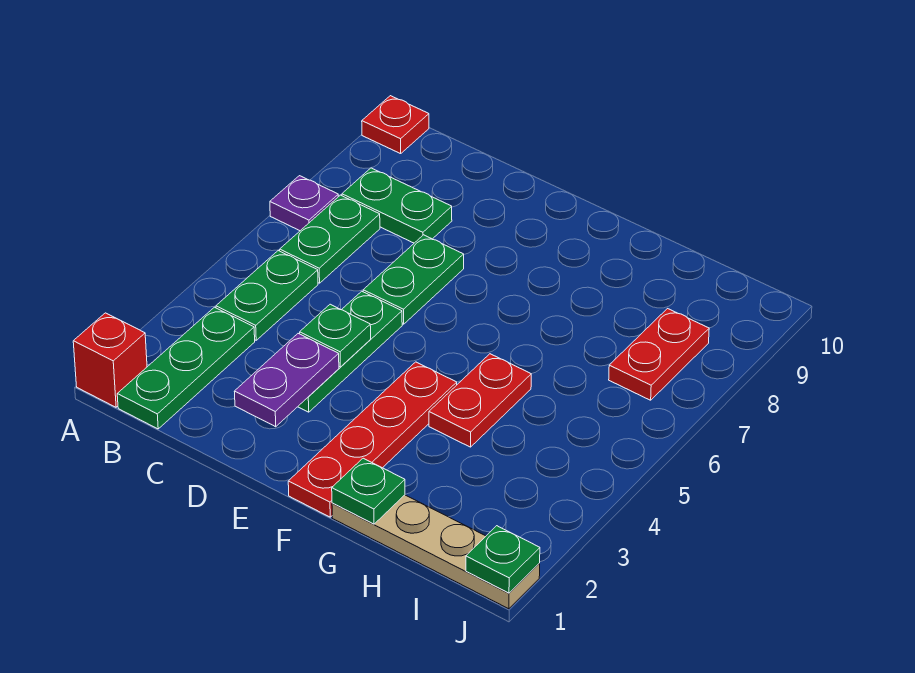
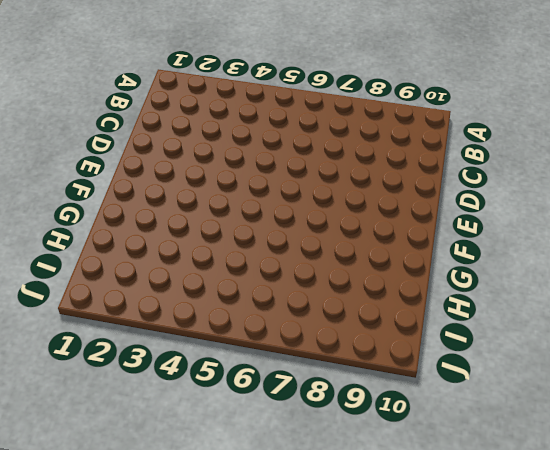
none -> red 1x1 brick [73,313,147,407]
none -> purple 1x1 plate [270,176,338,231]
none -> red 1x1 plate [362,96,429,154]

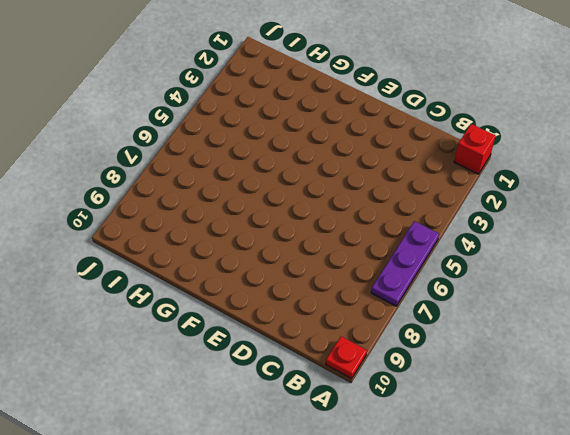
purple 1x3 plate [371,221,439,306] -> purple 1x1 plate [270,176,338,231]
none -> green 1x3 plate [117,307,255,429]
none -> green 1x2 plate [216,251,318,340]
none -> green 1x2 plate [280,195,380,283]

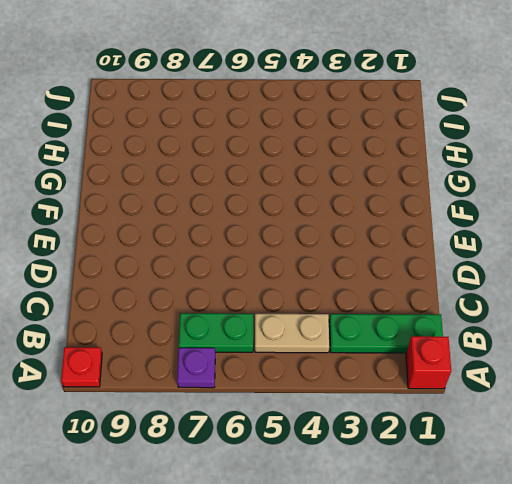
tan 1x2 plate [255,314,329,353] -> green 1x2 plate [216,251,318,340]
none -> green 1x2 plate [342,168,452,243]
none -> green 1x3 plate [298,291,402,412]
none -> green 1x2 plate [363,235,464,324]

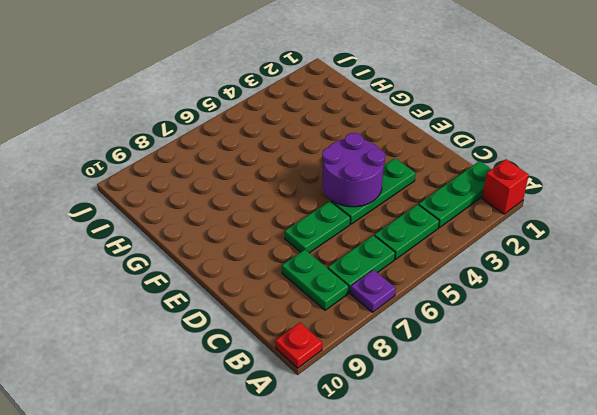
purple 2x2 round brick [322,133,385,207] -> green 1x1 plate [300,304,371,367]
none -> red 1x4 plate [288,362,457,517]
none -> tan 1x4 plate [332,495,540,609]
none -> red 1x2 plate [429,354,531,447]

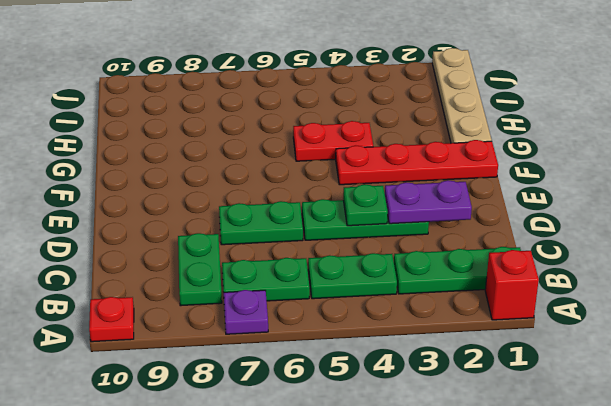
none -> red 1x2 plate [609,309,709,400]
none -> green 1x1 plate [332,458,405,524]
none -> green 1x1 plate [466,526,540,593]

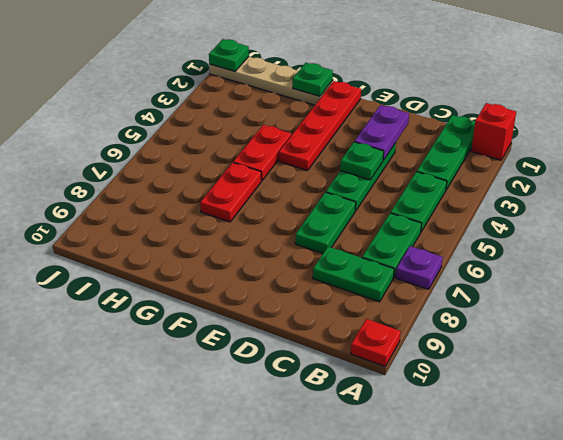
red 1x2 plate [200,163,262,222] -> red 1x2 plate moved to [609,309,709,400]

